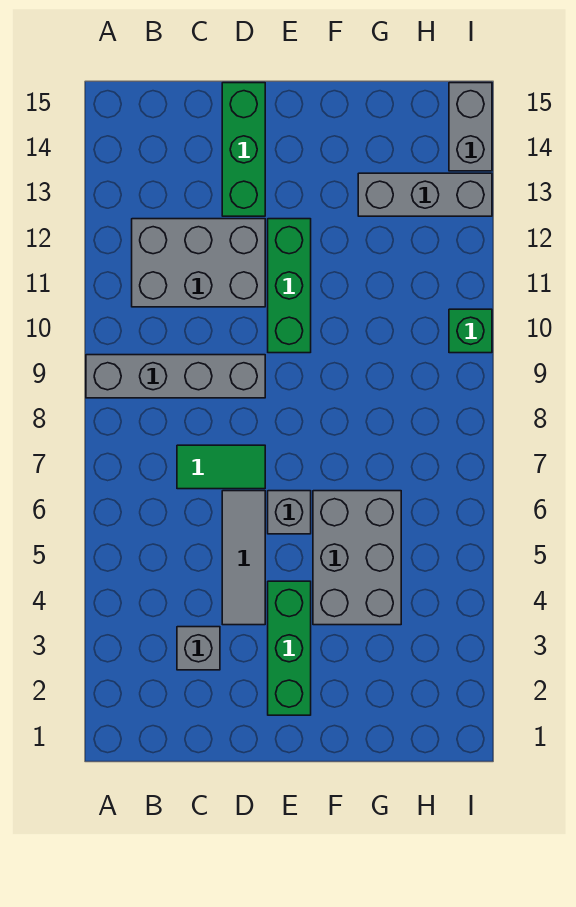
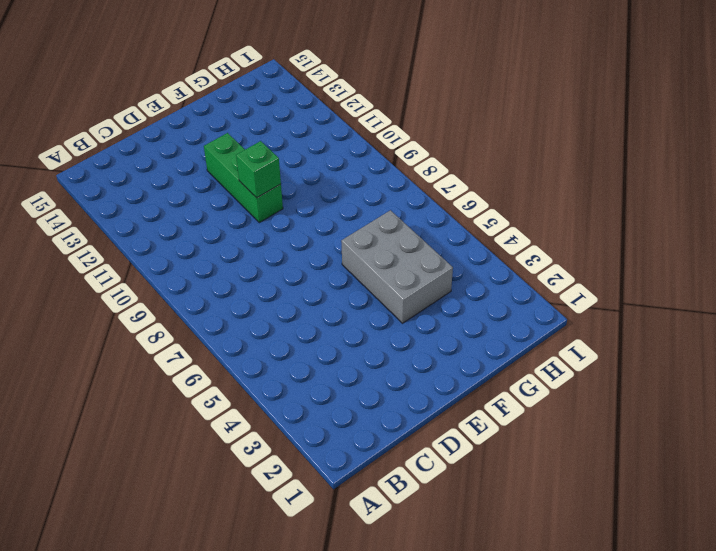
green 1x1 brick [236,141,281,198] -> green 1x1 brick moved to [449,309,492,353]
none -> grey 1x4 brick [86,355,265,398]
none -> grey 2x3 brick [132,219,265,307]
none -> grey 1x1 brick [177,627,220,670]

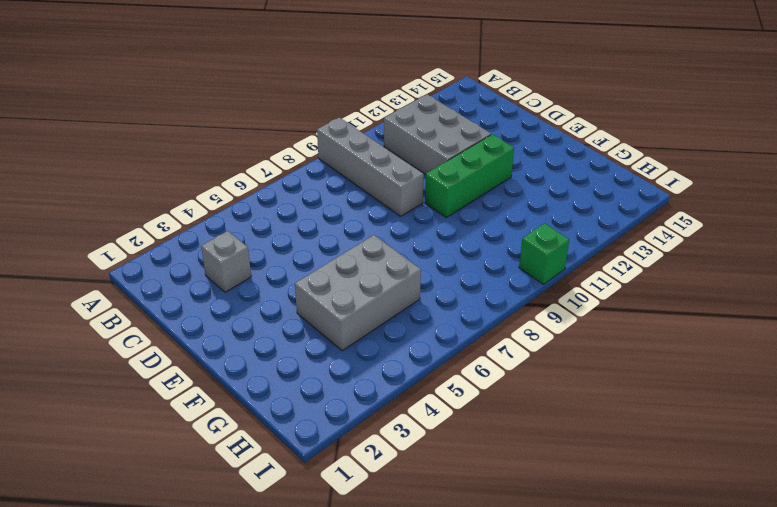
none -> green 1x2 tile [177,445,265,489]
none -> grey 1x3 tile [222,491,265,625]
none -> green 1x3 brick [222,83,265,216]

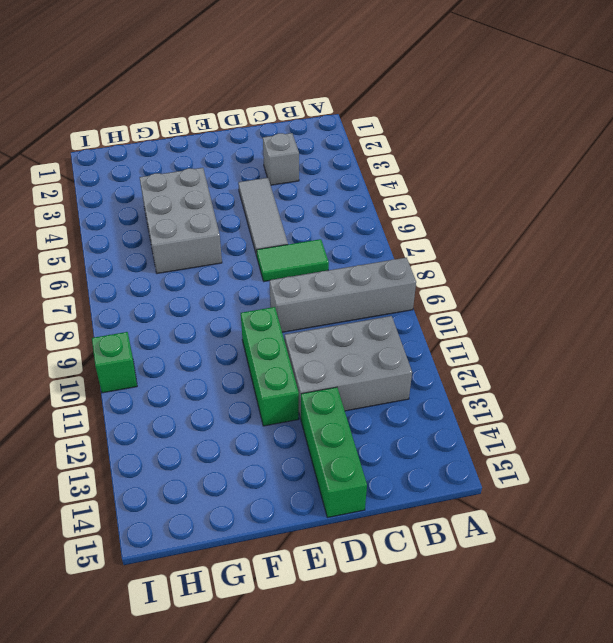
none -> green 1x3 brick [268,581,311,715]
none -> grey 1x1 brick [268,491,311,534]
none -> grey 1x3 brick [358,173,492,216]

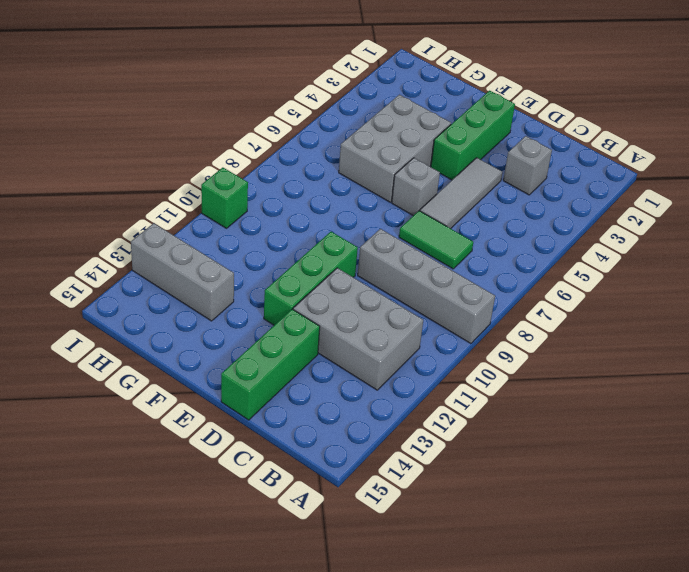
none -> grey 1x2 brick [449,83,492,171]

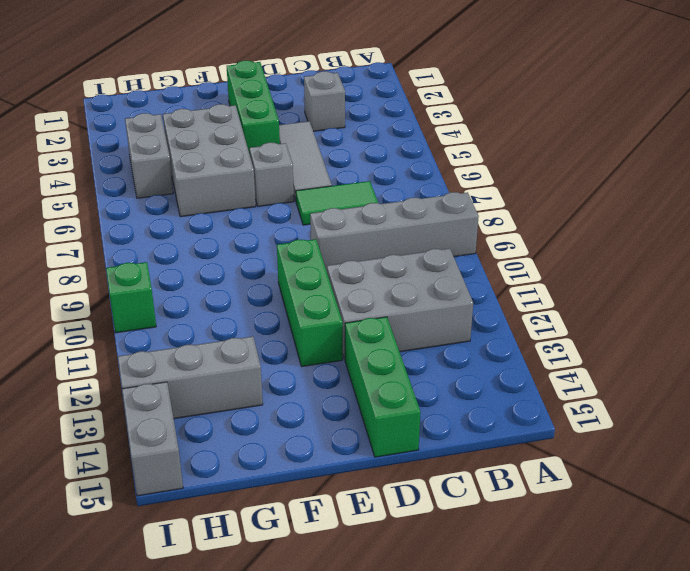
grey 1x2 brick [125,113,173,198] -> none

